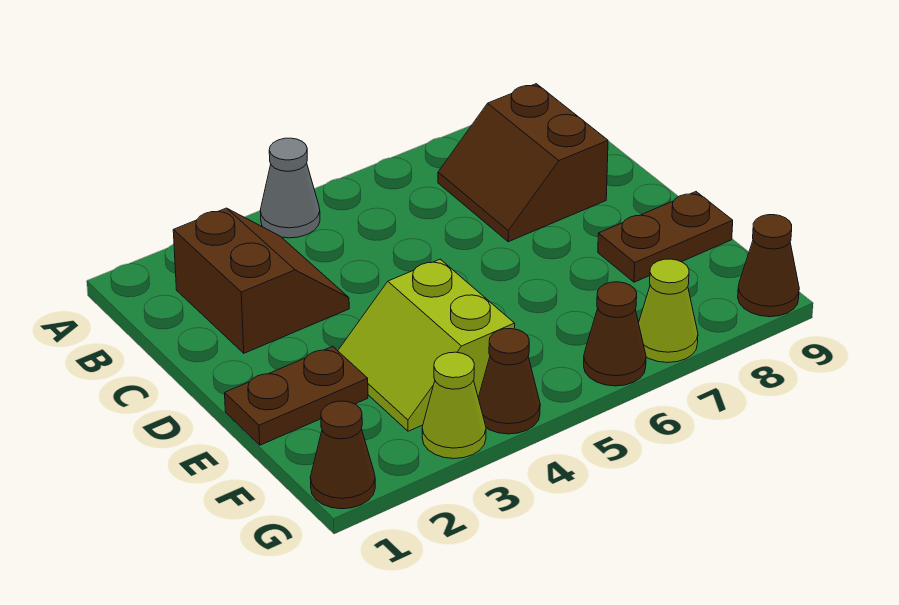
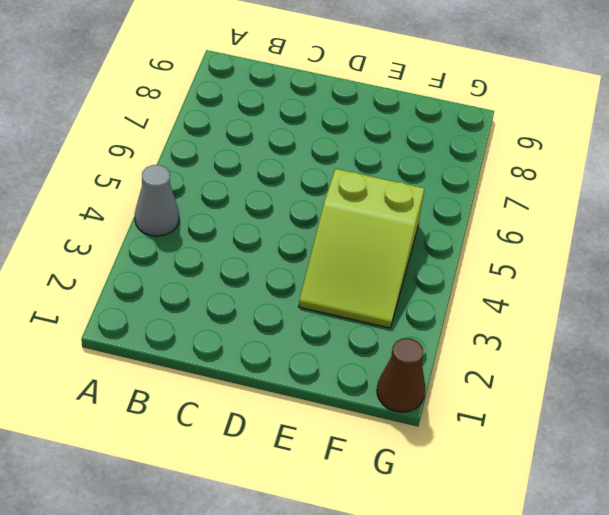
lime 2x3 slope [299,169,424,328] -> lime 2x2 slope [338,259,515,431]
none -> brown 2x2 slope [173,208,349,353]
none -> brown 2x2 slope [438,84,608,242]
none -> brown 1x2 plate [225,346,368,445]

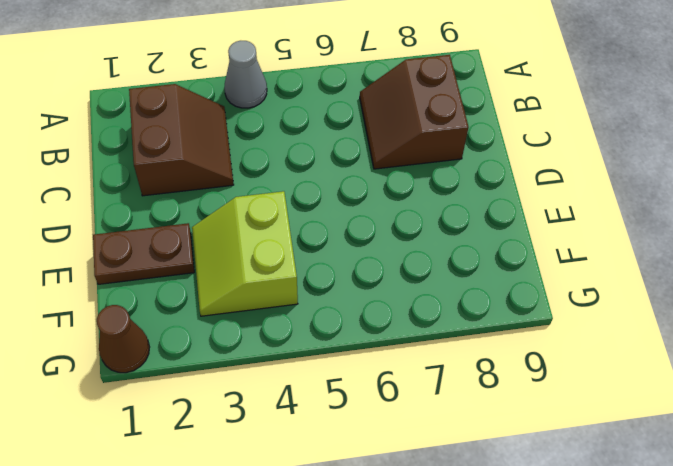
none -> brown 1x2 plate [598,192,733,282]
none -> lime 1x1 cone [422,352,486,459]
none -> brown 1x1 cone [478,329,540,434]

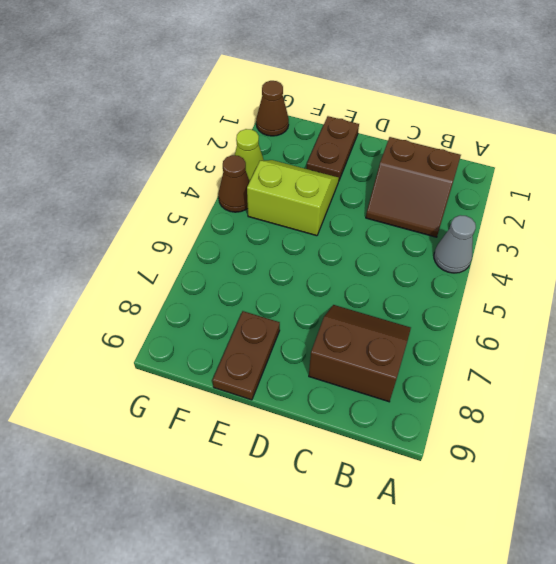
none -> brown 1x1 cone [584,282,646,386]
none -> lime 1x1 cone [639,259,698,363]
none -> brown 1x1 cone [738,215,799,317]

